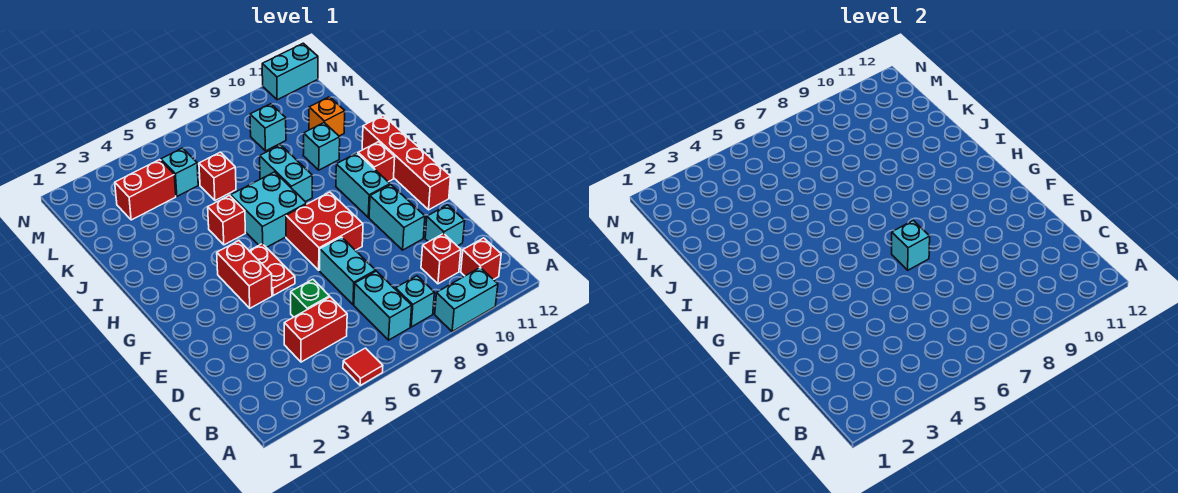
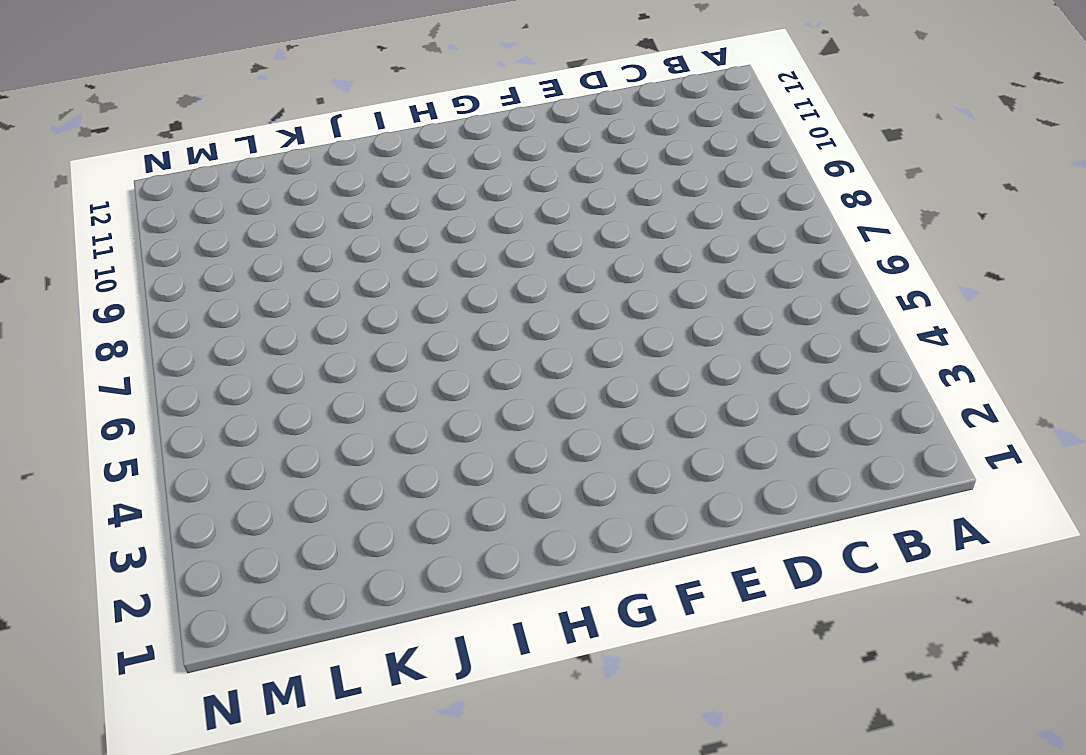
none -> red 1x1 tile [343,348,383,385]
none -> cyan 1x2 brick [435,268,498,332]
none -> cyan 1x2 brick [354,271,412,340]

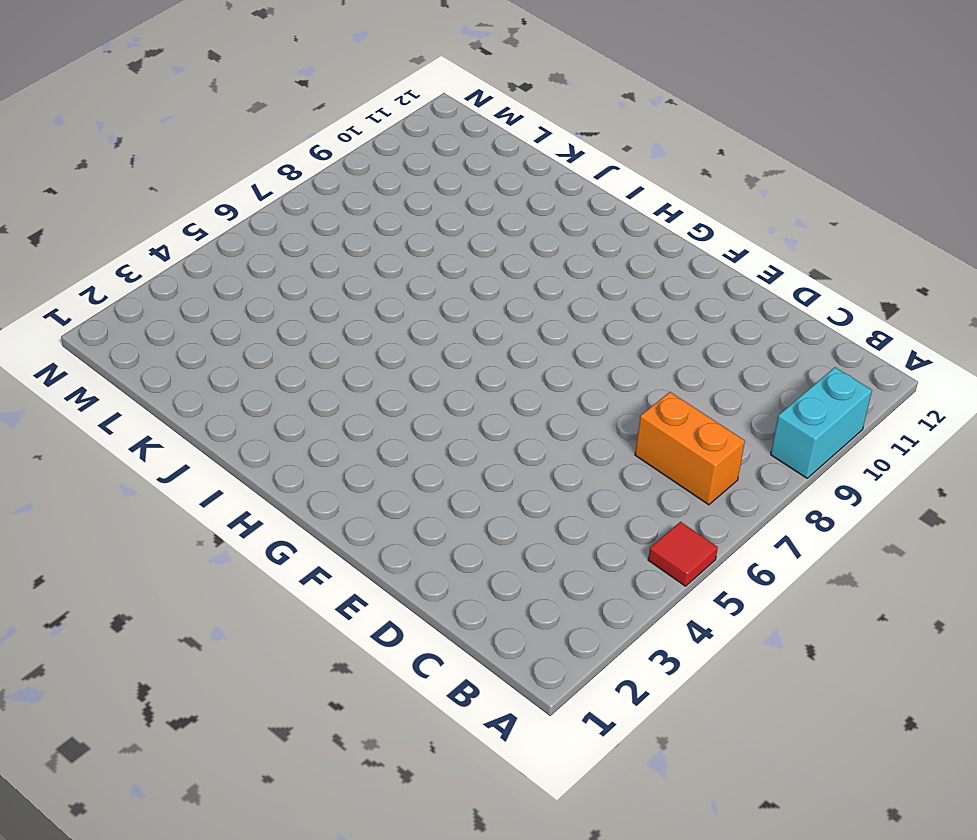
orange 1x2 brick [635,392,745,505] -> cyan 1x2 brick [354,271,412,340]
none -> cyan 1x1 brick [395,276,434,327]
none -> red 1x1 brick [461,238,501,280]
none -> red 1x2 brick [284,297,347,362]

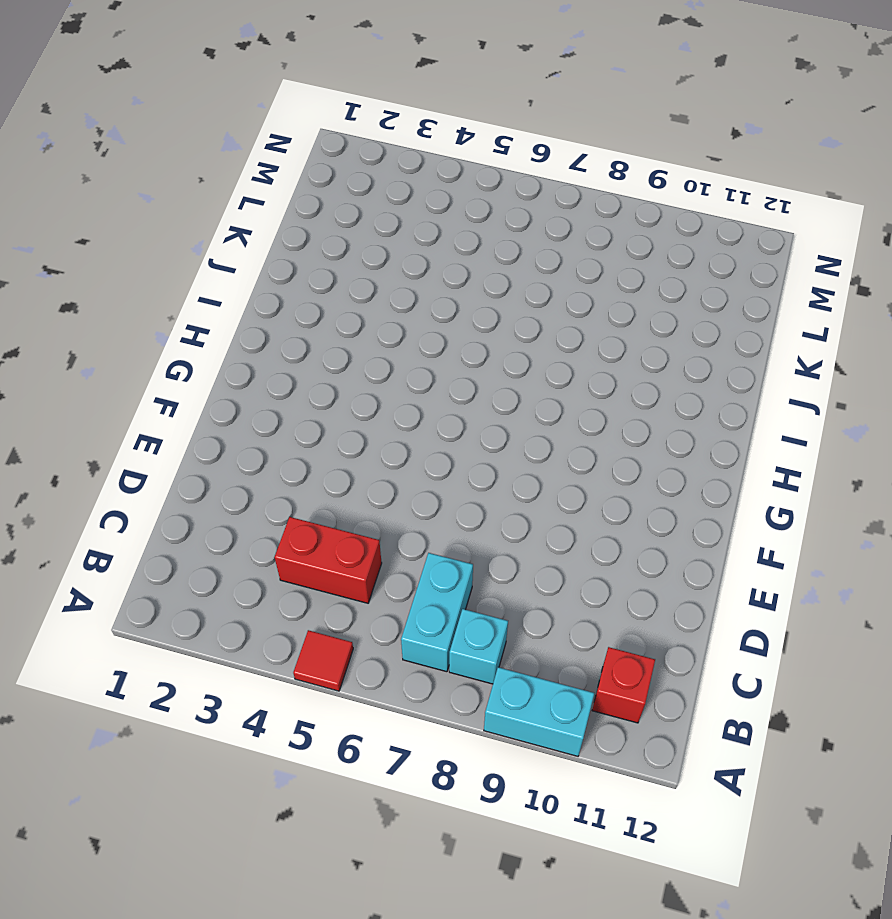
none -> red 1x1 brick [421,233,461,284]
none -> green 1x1 brick [291,279,330,317]
none -> cyan 1x2 brick [320,237,376,305]

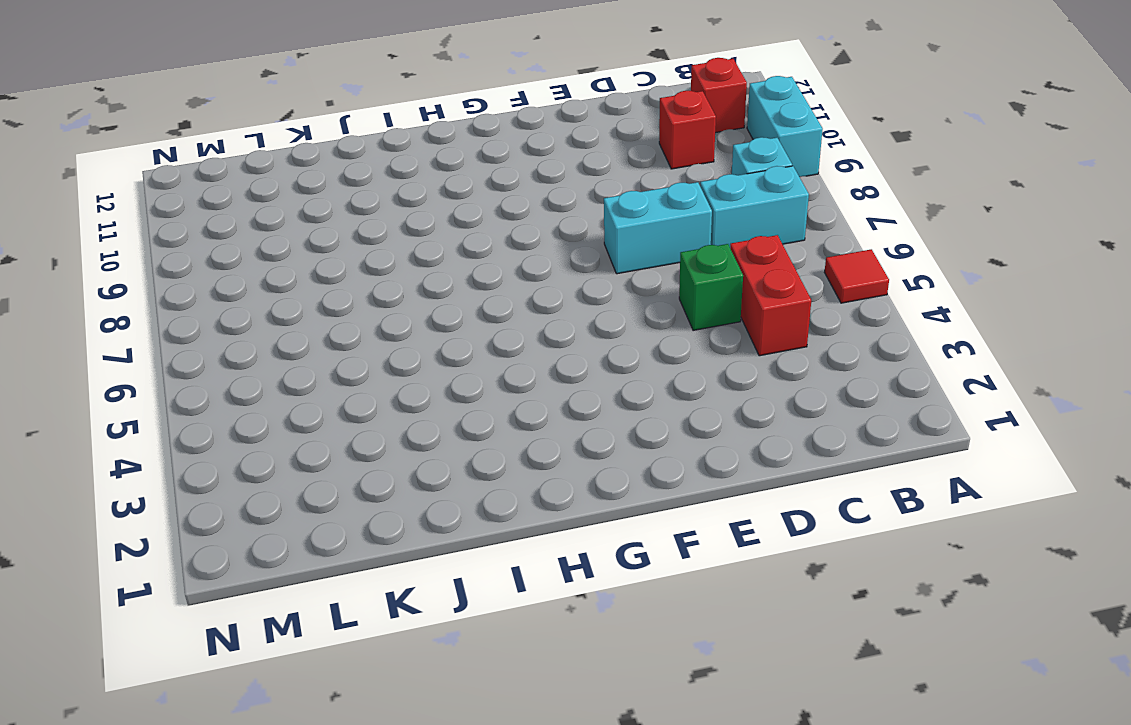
none -> cyan 1x1 brick [425,205,465,246]
none -> cyan 1x2 brick [369,185,425,250]
none -> red 1x2 brick [217,241,272,308]

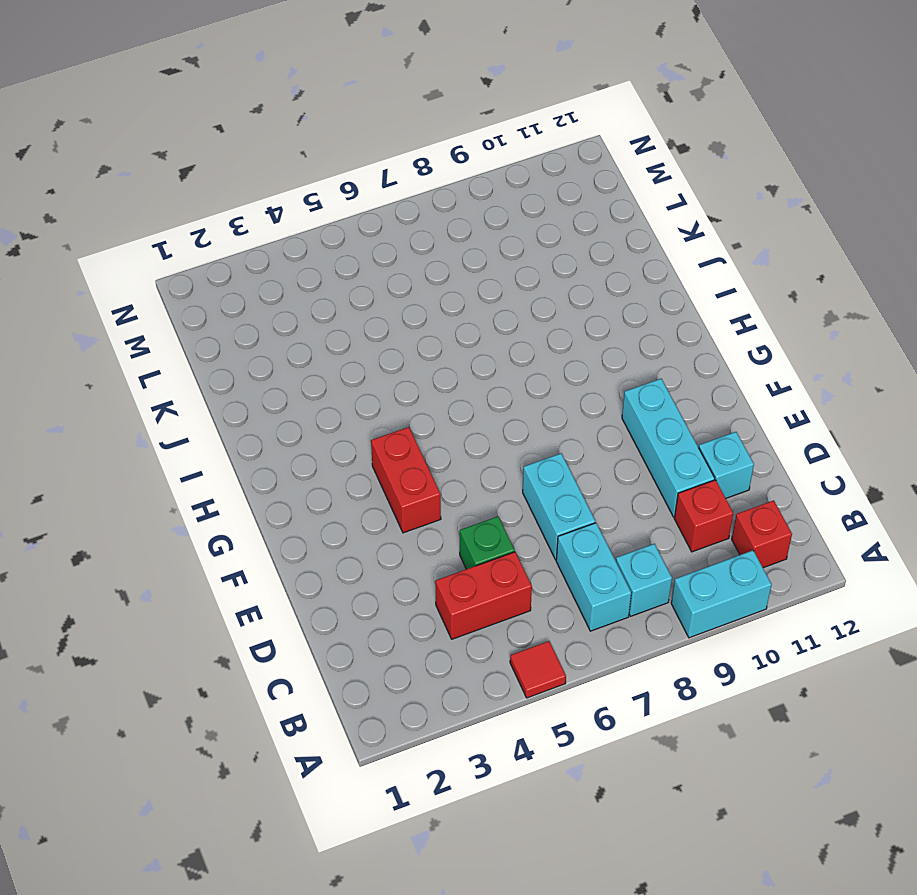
cyan 1x3 brick [622,379,715,517] -> cyan 1x2 brick [369,185,425,250]
none -> red 1x2 plate [249,244,295,296]
none -> red 2x2 brick [286,192,363,270]
none -> red 1x4 brick [362,116,451,210]

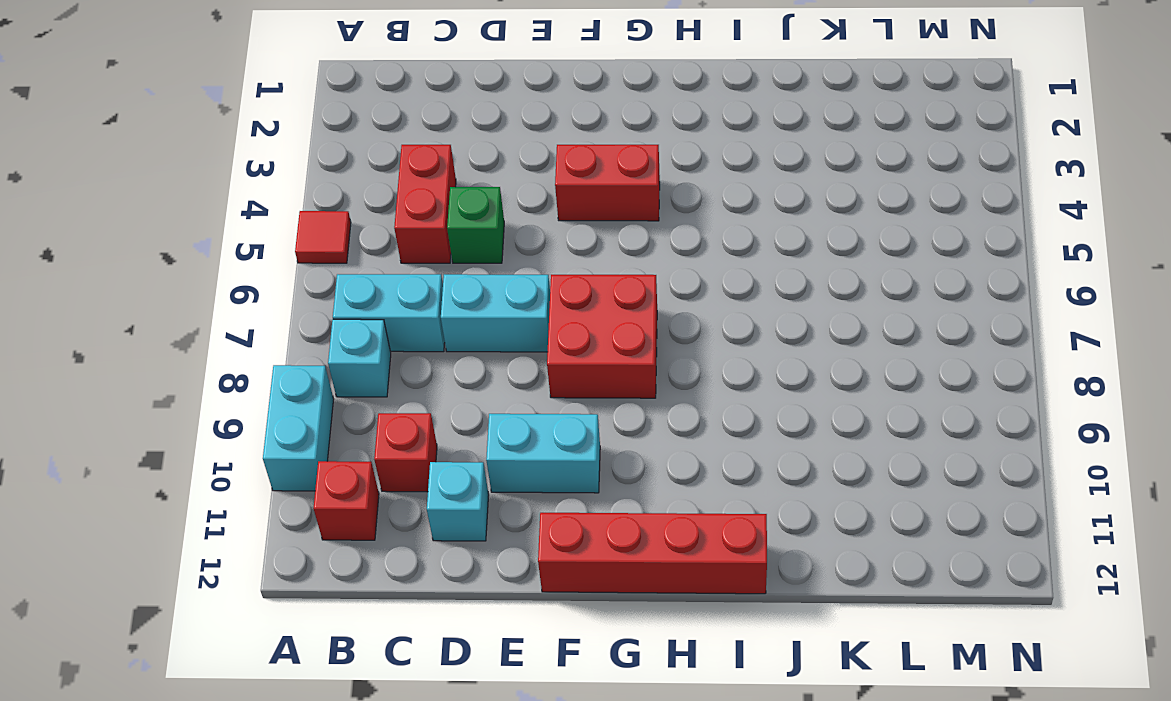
none -> red 1x2 plate [249,244,295,296]
none -> cyan 1x2 brick [336,153,390,217]
none -> cyan 2x2 brick [231,172,307,247]

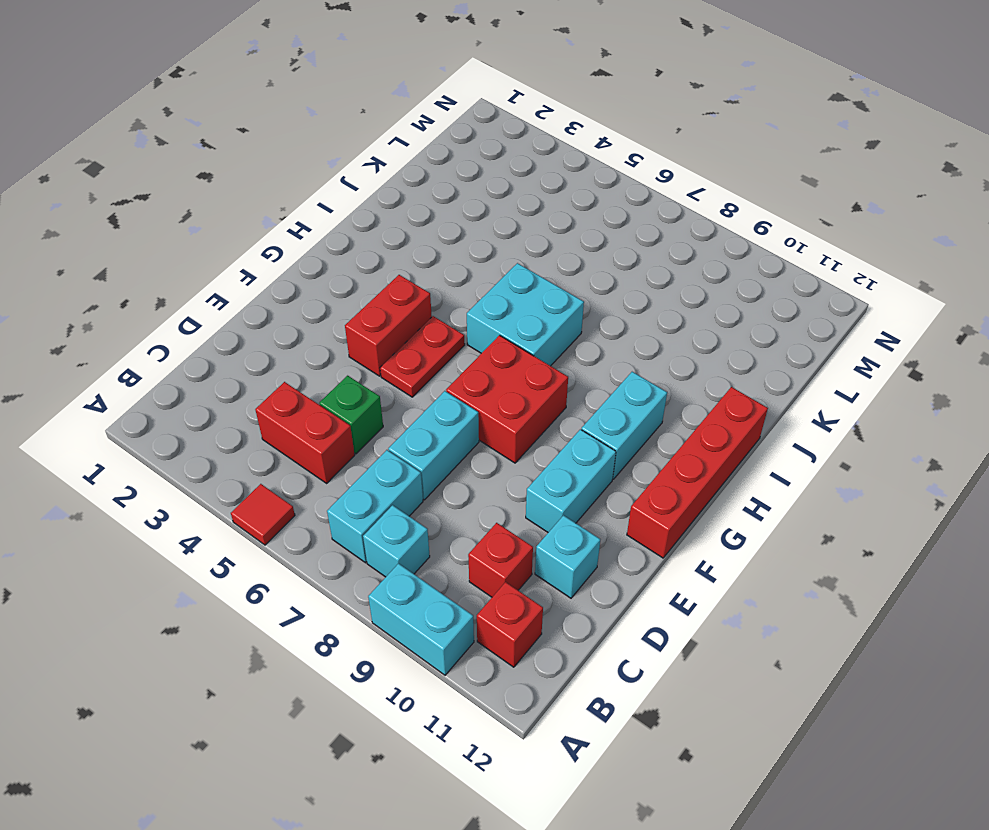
none -> red 1x1 brick [358,142,395,182]
none -> red 1x1 brick [208,196,245,245]
none -> cyan 1x2 brick [260,145,312,202]

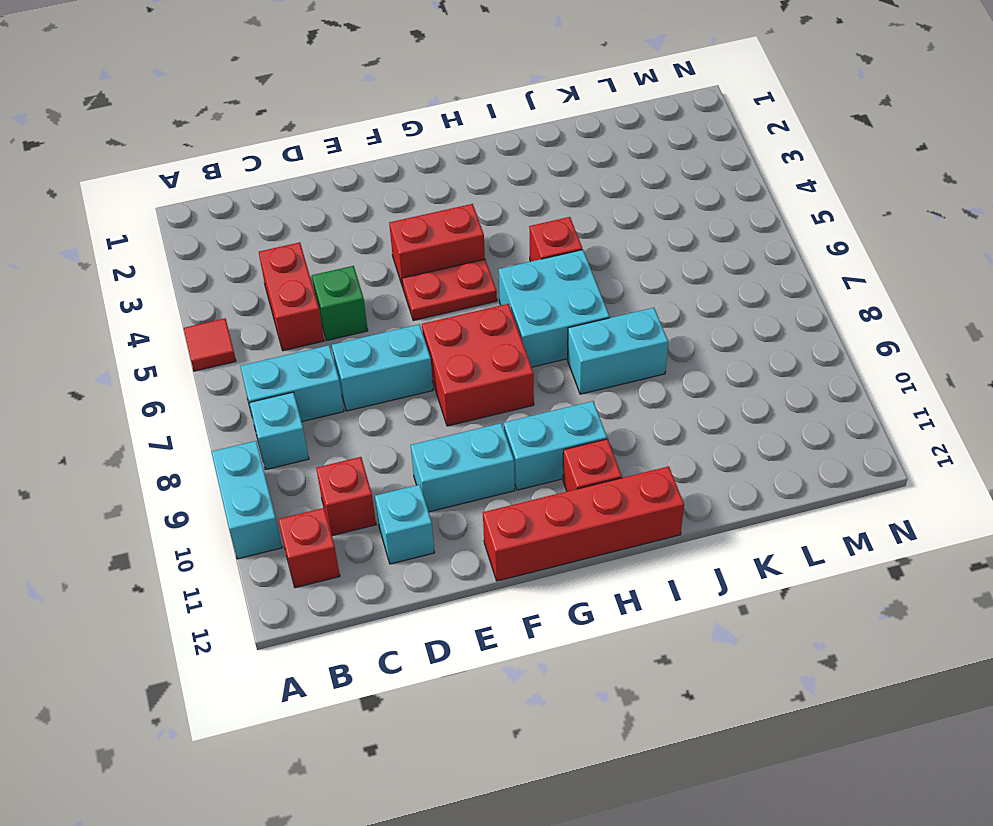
none -> cyan 1x1 brick [303,123,340,170]
none -> red 1x1 brick [199,152,236,201]
none -> orange 1x1 brick [309,97,345,136]

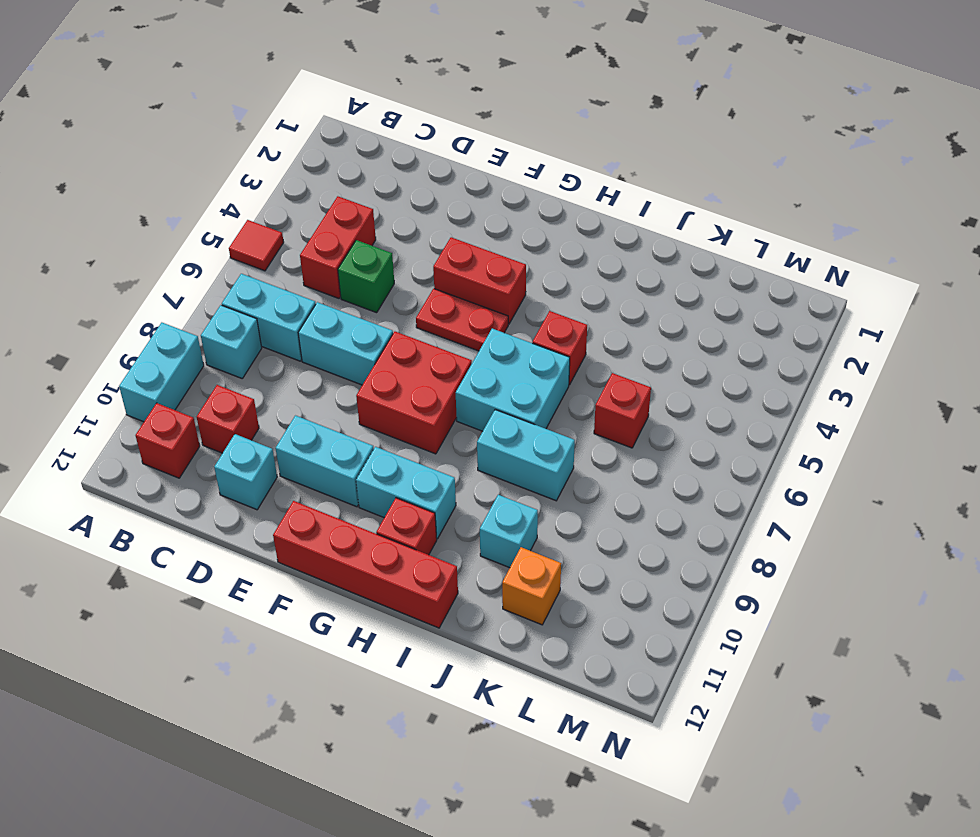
none -> red 1x2 brick [115,160,176,220]
none -> cyan 1x1 brick [161,148,198,196]
none -> cyan 1x1 brick [250,104,286,151]

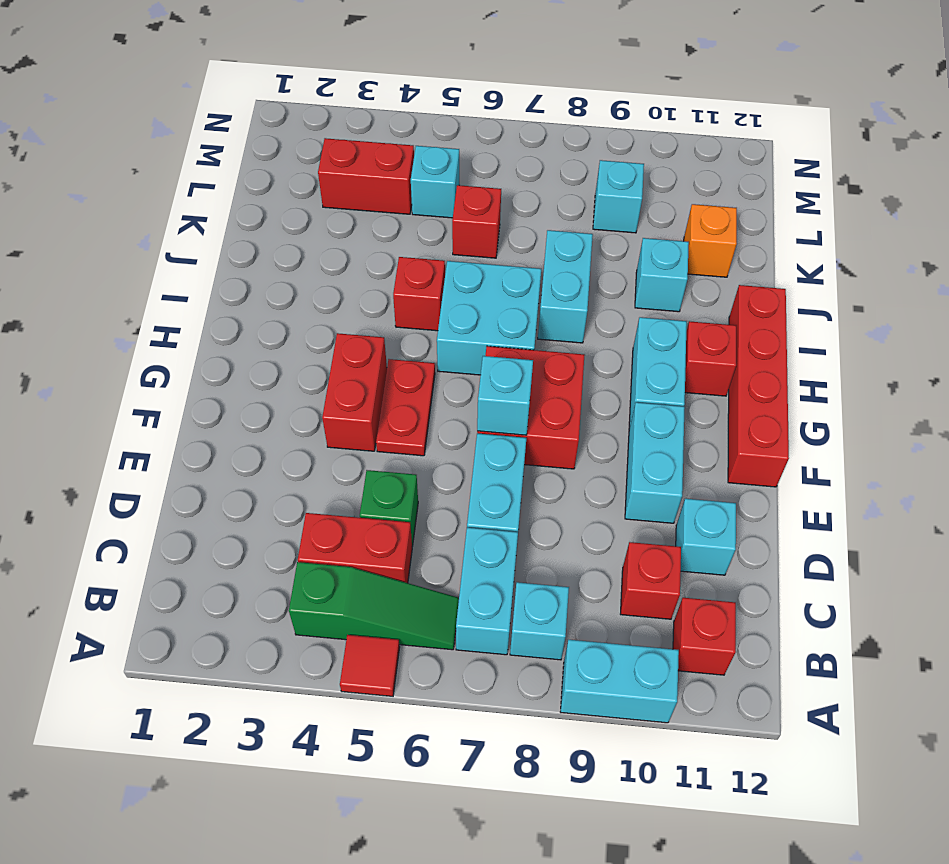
green 1x3 slope [289,562,459,650] -> none
none -> cyan 1x2 brick [262,43,318,100]

